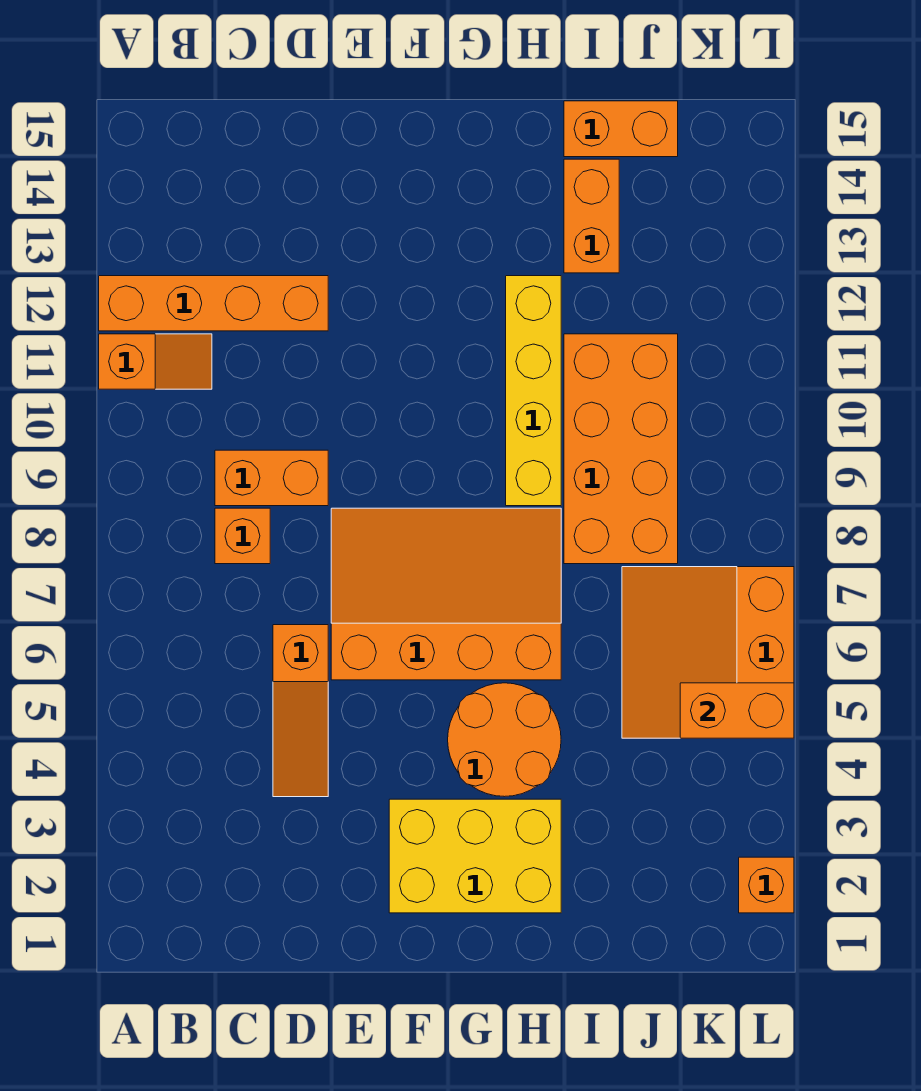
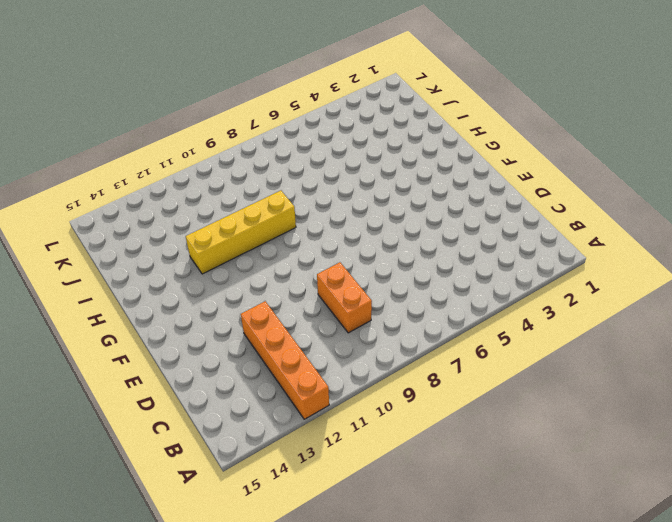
none -> orange 1x2 slope [99,334,212,389]
none -> orange 1x1 brick [215,508,270,564]
none -> orange 1x3 slope [273,625,328,797]

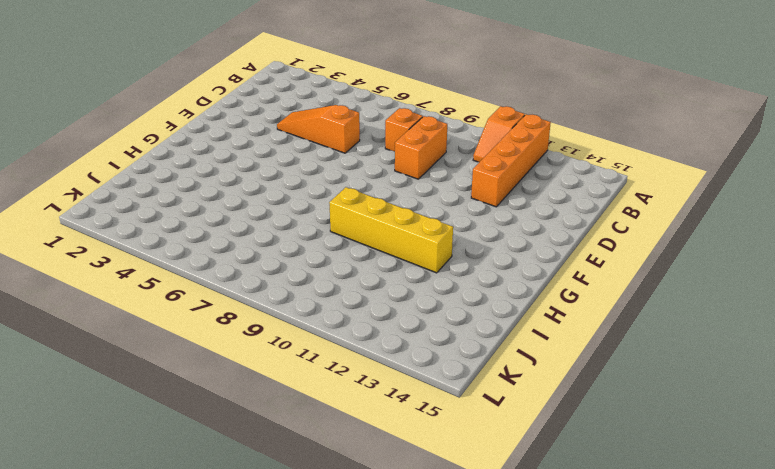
none -> orange 3x4 slope [331,508,561,680]
none -> yellow 2x3 brick [389,799,561,913]
none -> orange 2x2 round brick [448,683,561,797]

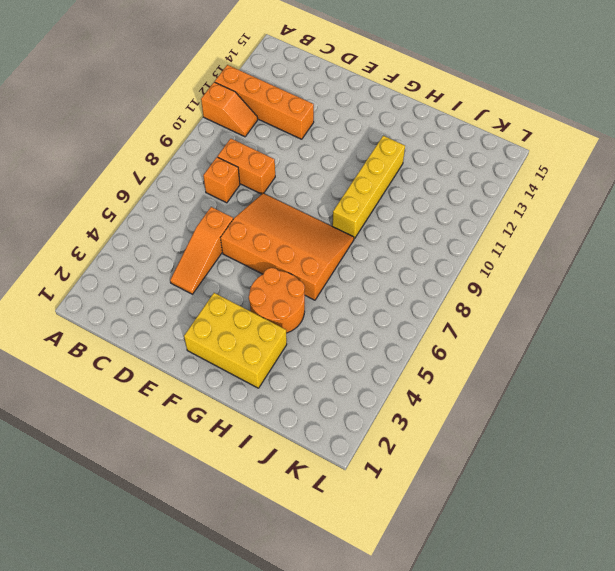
none -> orange 2x4 brick [564,334,678,564]
none -> orange 1x2 brick [564,159,619,273]
none -> orange 1x2 brick [564,101,678,157]

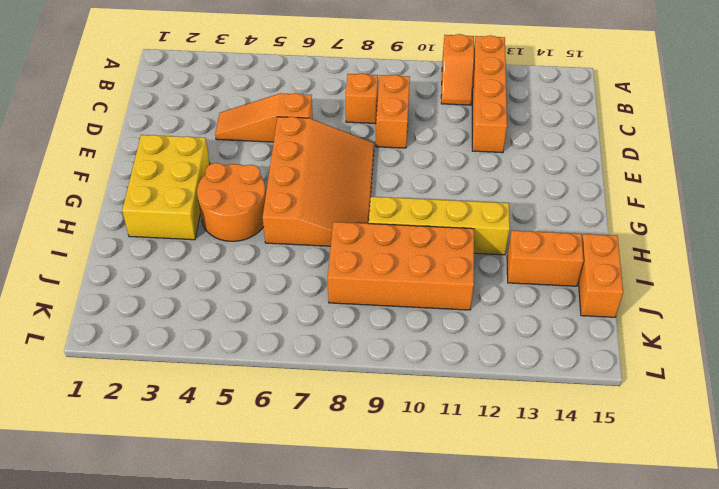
none -> orange 3x3 slope [622,567,794,738]
none -> orange 1x1 brick [739,857,794,913]
none -> orange 1x2 brick [680,683,794,738]

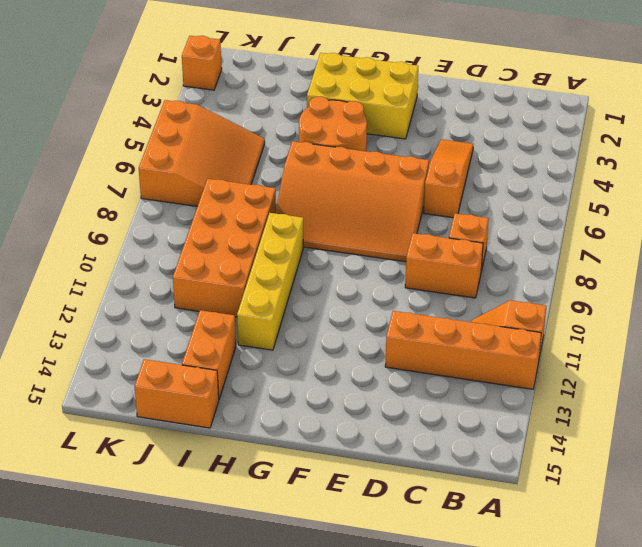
none -> orange 1x2 brick [680,683,794,738]

